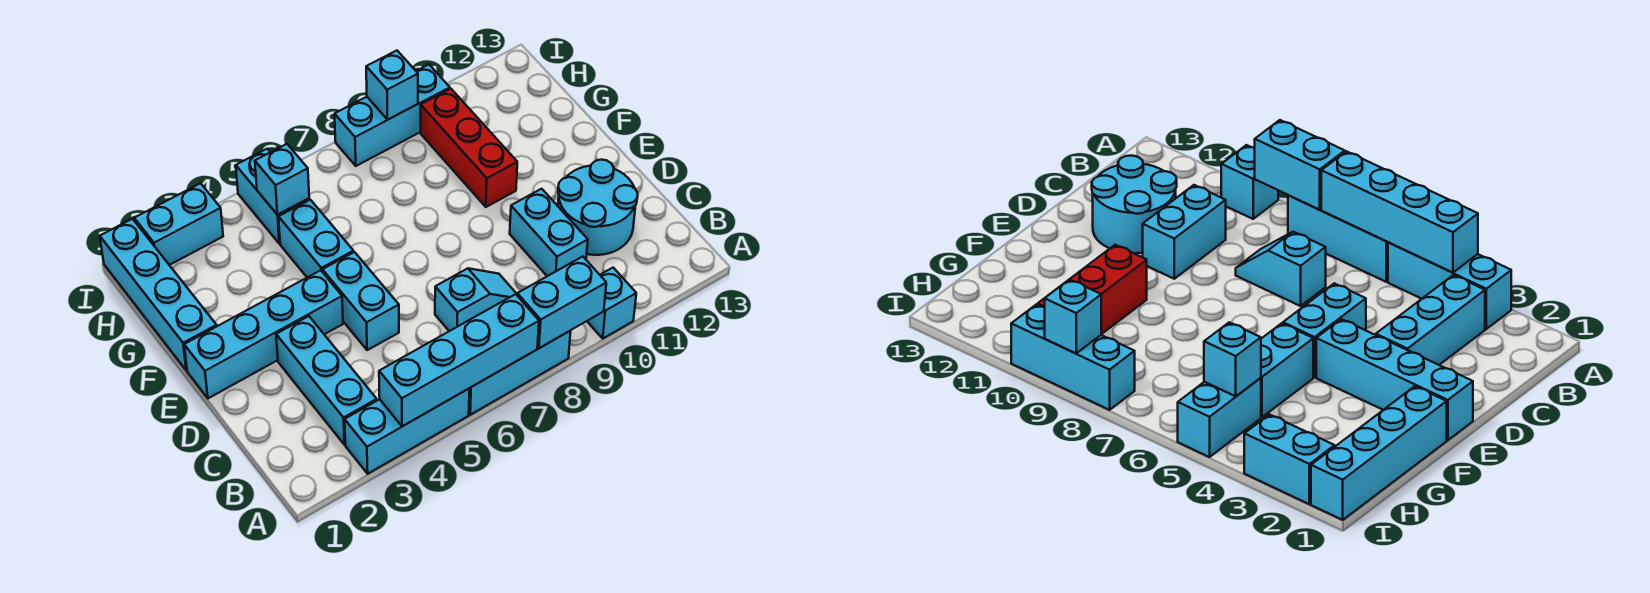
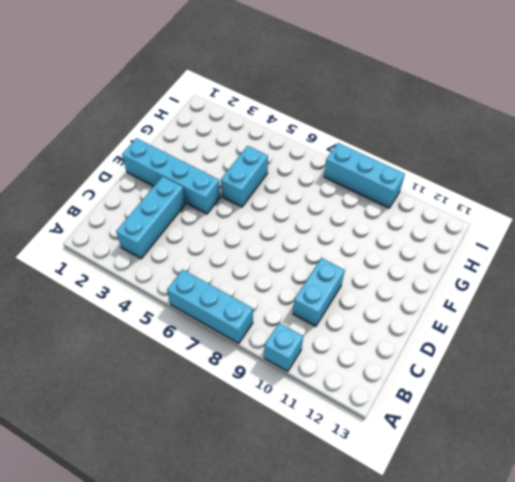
none -> cyan 1x3 brick [345,389,469,474]
none -> cyan 1x2 slope [435,268,517,331]
none -> cyan 2x2 round brick [558,160,638,255]

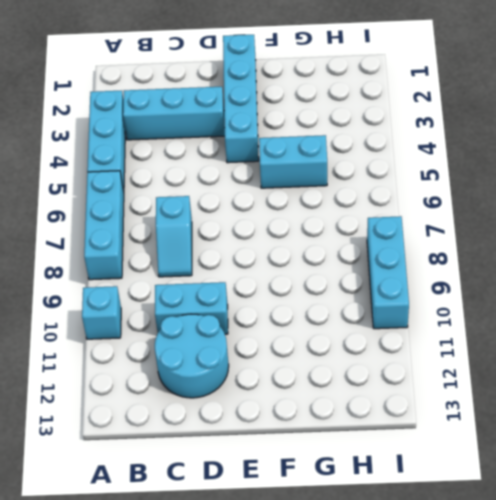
none -> cyan 1x2 brick [323,252,399,350]
none -> cyan 1x4 brick [100,219,217,371]
none -> red 1x3 brick [421,89,517,207]

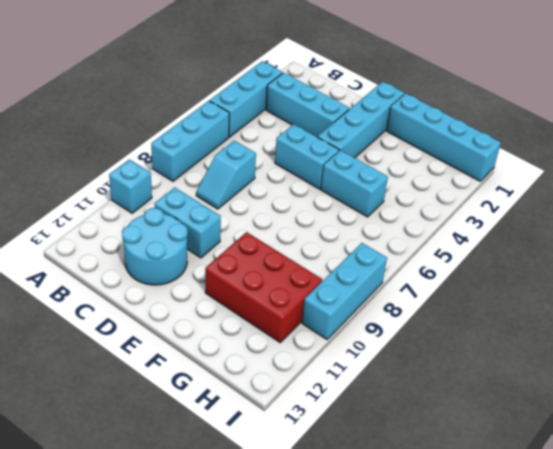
red 2x3 brick [205,232,322,342] -> red 1x3 brick [421,89,517,207]
none -> cyan 1x2 brick [236,149,309,244]
none -> cyan 1x2 brick [134,183,223,265]
none -> cyan 1x4 brick [379,294,539,426]

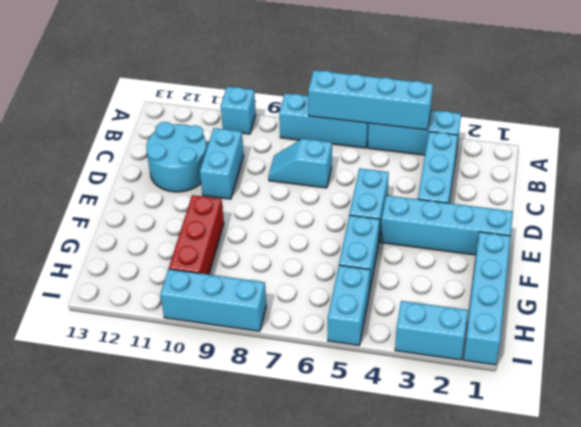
none -> cyan 1x2 brick [517,257,606,348]
none -> cyan 1x1 brick [255,144,309,215]
none -> cyan 1x1 brick [366,51,418,120]

